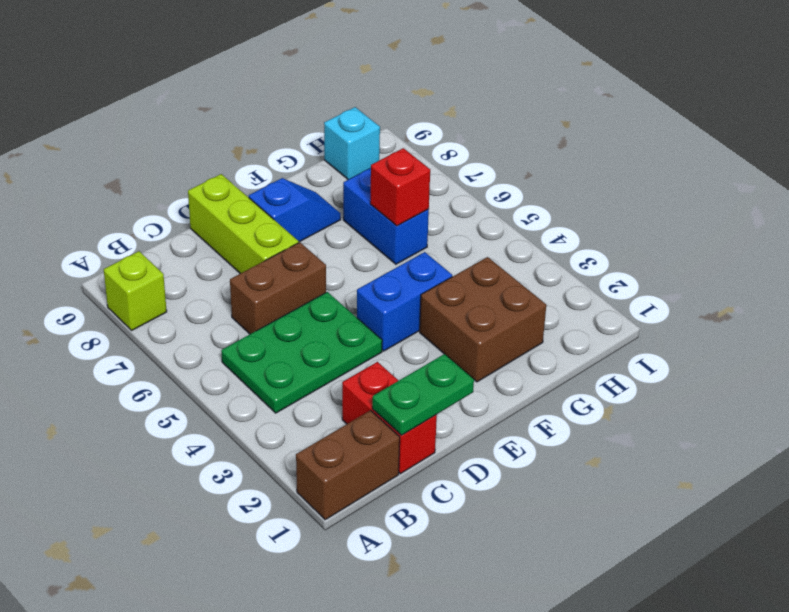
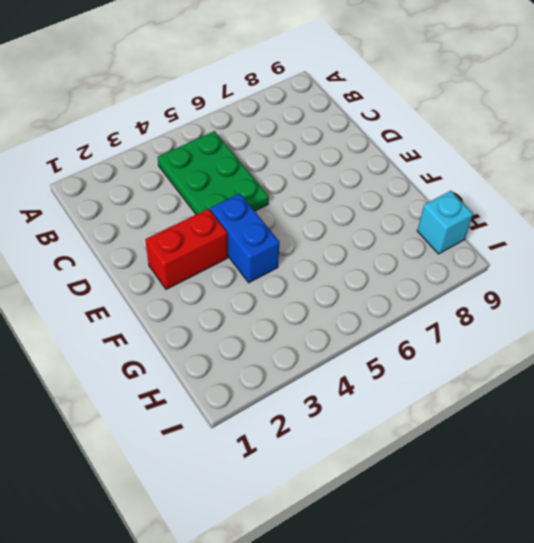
red 1x2 brick [145,209,228,289] -> red 1x2 brick moved to [342,362,437,474]
none -> brown 1x2 brick [296,411,400,520]
none -> lime 1x1 brick [104,251,167,330]
none -> brown 1x2 brick [230,242,326,334]

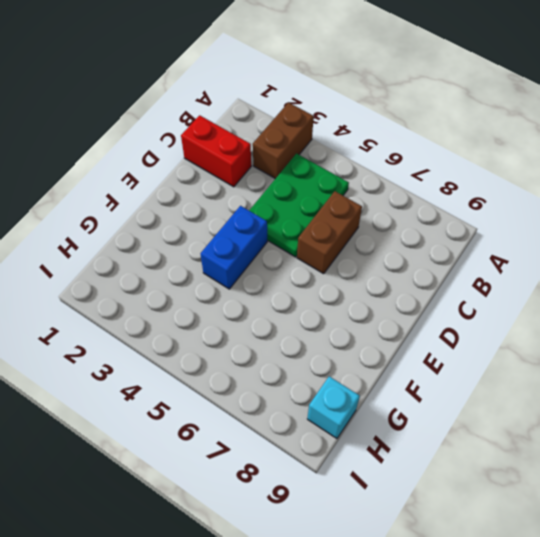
brown 1x2 brick [253,103,314,179] -> brown 1x2 brick moved to [296,411,400,520]
none -> lime 1x1 brick [104,251,167,330]
none -> lime 1x3 brick [188,174,299,274]
none -> blue 1x2 slope [249,178,341,242]

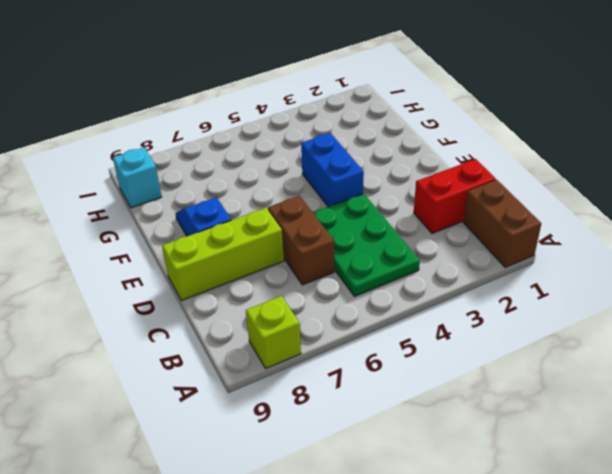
none -> brown 2x2 brick [420,257,546,382]
none -> blue 1x2 brick [343,168,429,264]
none -> green 1x2 plate [372,354,474,435]

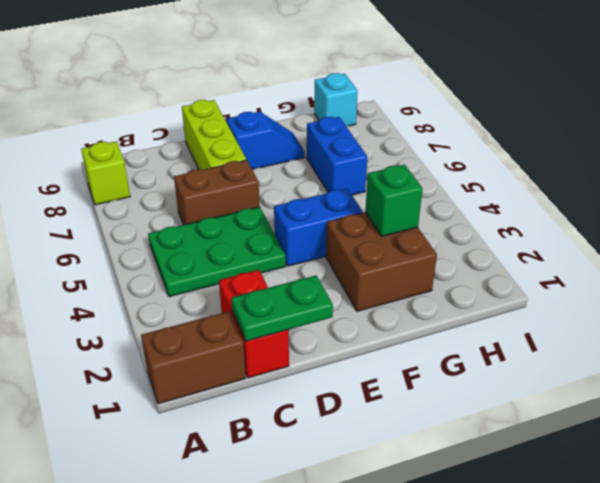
green 1x1 brick [365,165,423,236] -> none
none -> red 1x1 brick [370,148,430,226]

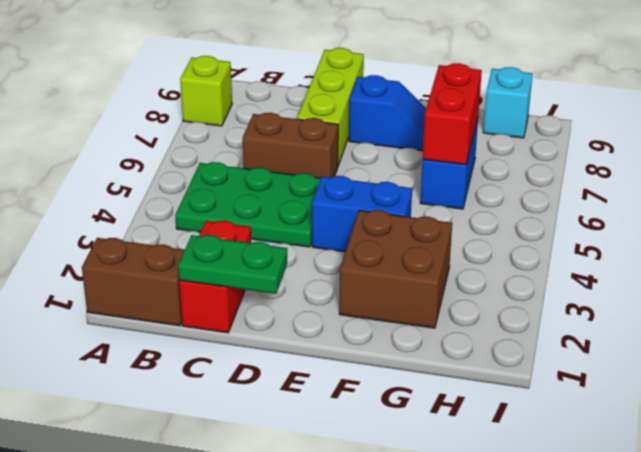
red 1x2 brick [423,64,482,165] -> red 1x1 brick [370,148,430,226]

